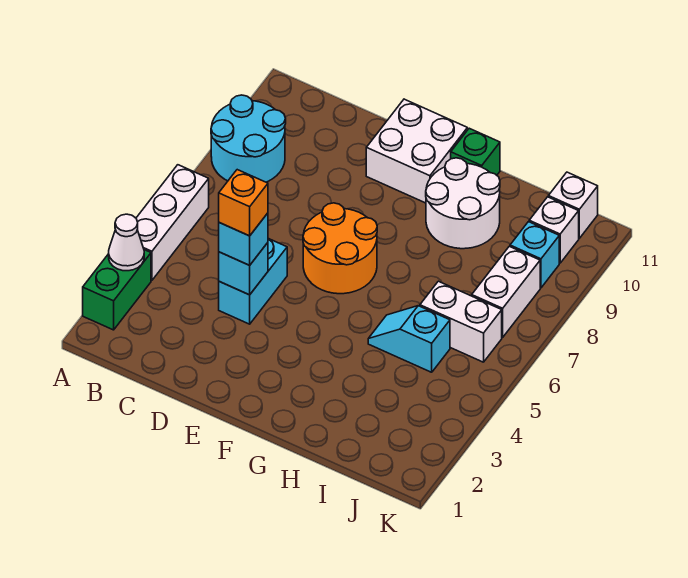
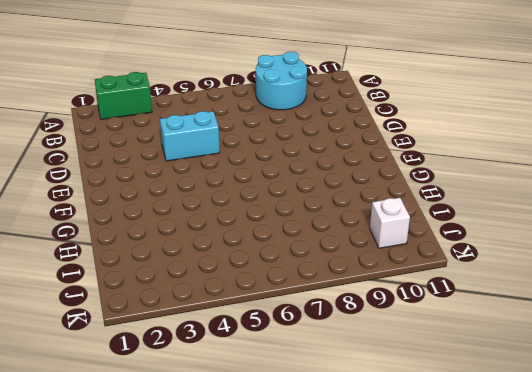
none -> white 1x3 brick [136,165,209,280]
none -> orange 2x2 round brick [303,203,377,294]
none -> white 2x2 brick [366,99,467,203]

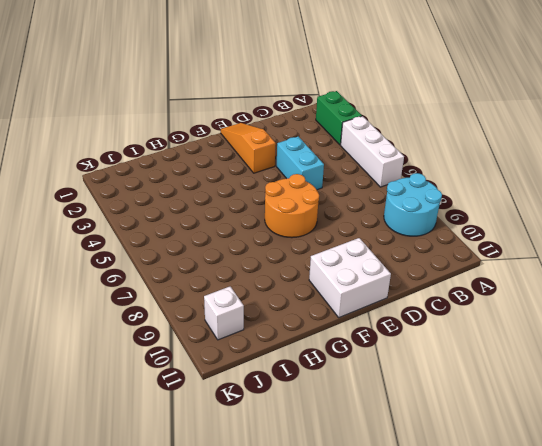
orange 1x3 slope [221,123,276,173] -> none
none -> white 2x2 round brick [426,158,500,249]
none -> green 1x1 brick [451,128,500,175]
none -> cyan 1x2 slope [368,306,450,372]

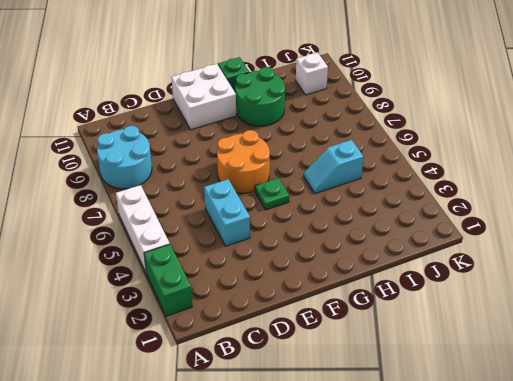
green 1x1 plate [255,178,289,210] -> none
green 2x2 round brick [235,67,285,126] -> white 2x2 round brick [426,158,500,249]
none -> white 1x2 brick [420,281,502,362]
none -> white 1x2 brick [472,246,540,337]
none -> cyan 1x1 brick [510,222,559,288]

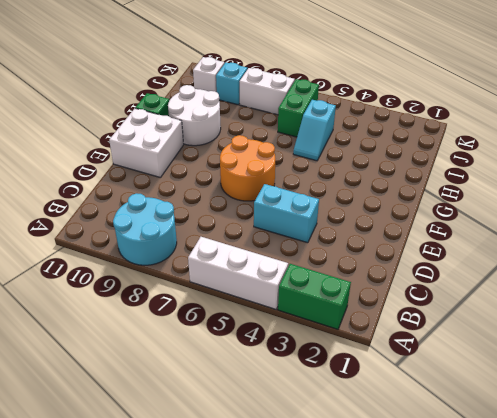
green 1x2 brick [278,79,319,137] -> white 1x2 brick [420,281,502,362]
none -> white 1x1 brick [548,172,598,238]
none -> white 1x1 cone [109,214,144,271]
none -> cyan 1x1 brick [219,243,268,295]

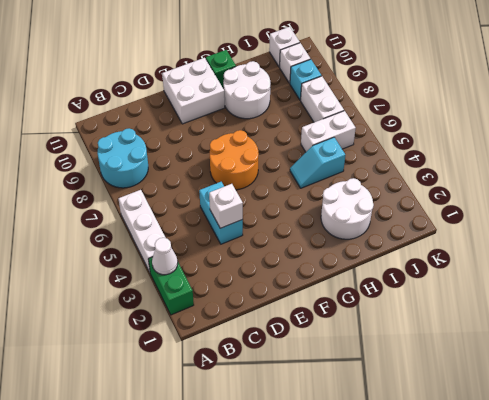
white 1x1 brick [209,184,243,228] -> cyan 1x1 brick [219,243,268,295]
white 2x2 round brick [321,178,374,239] -> none
none -> cyan 1x1 brick [219,213,268,265]
none -> orange 1x1 brick [219,170,268,236]

